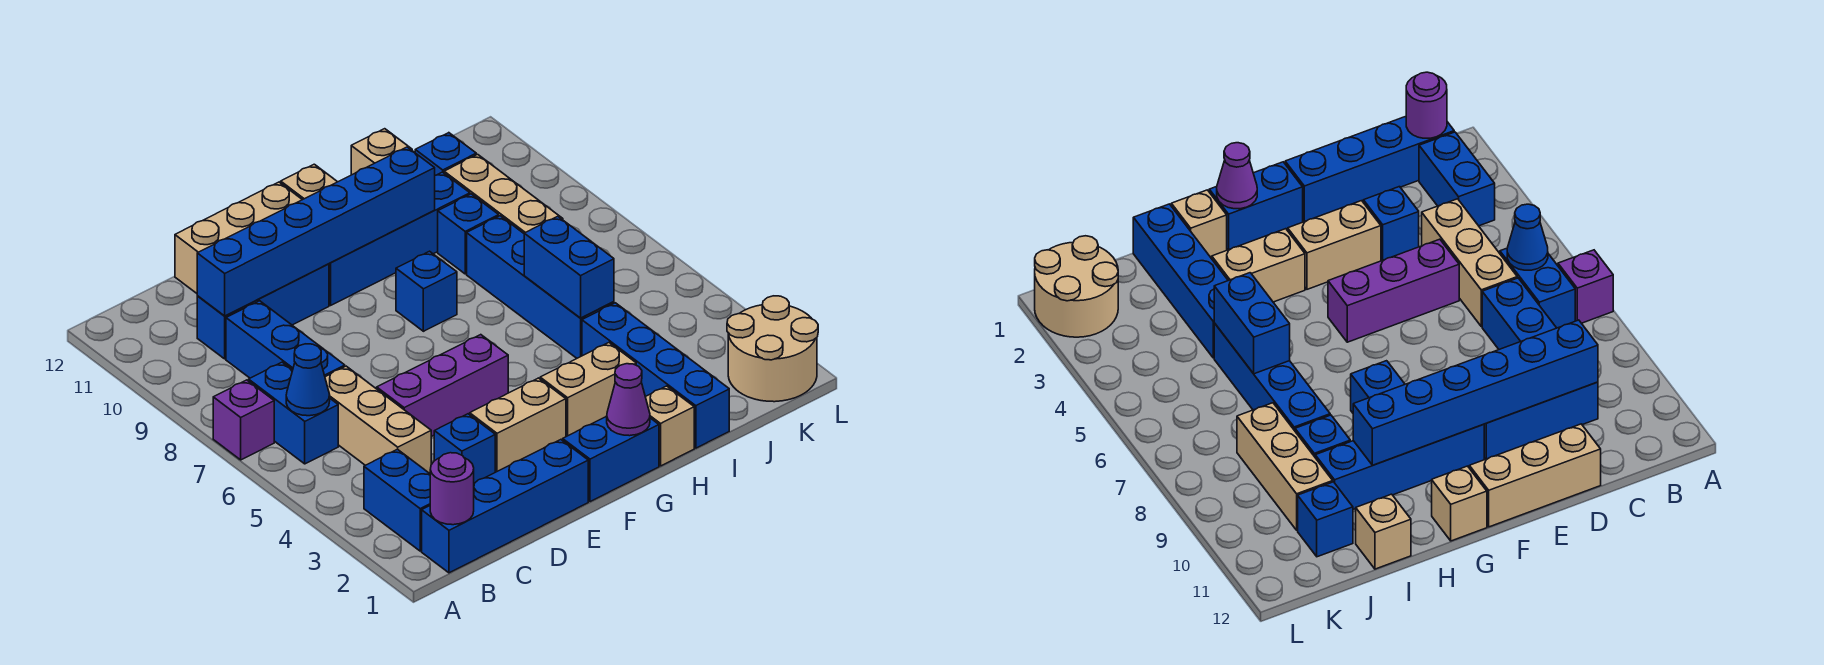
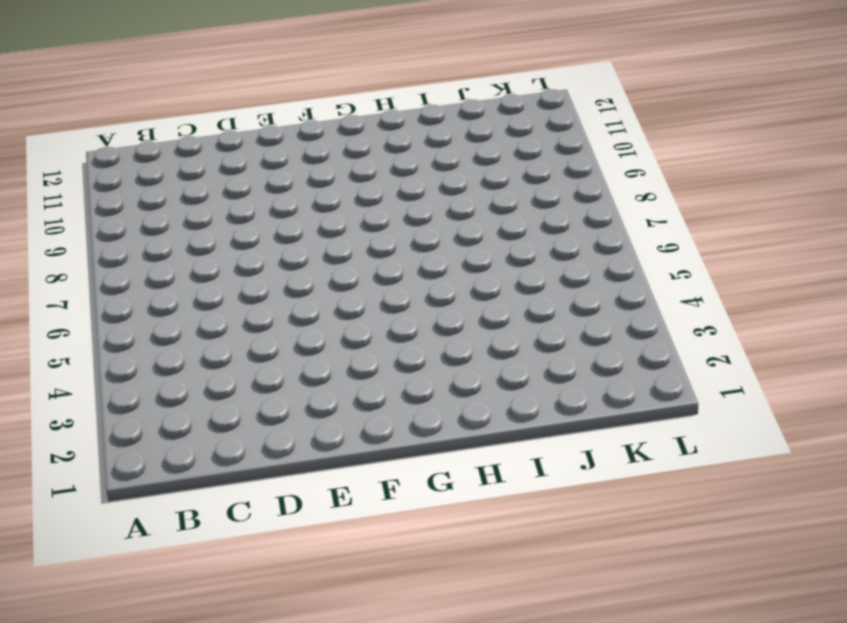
none -> purple 1x1 brick [213,380,274,460]
none -> blue 1x4 brick [422,440,588,573]
none -> blue 1x2 brick [364,449,430,551]

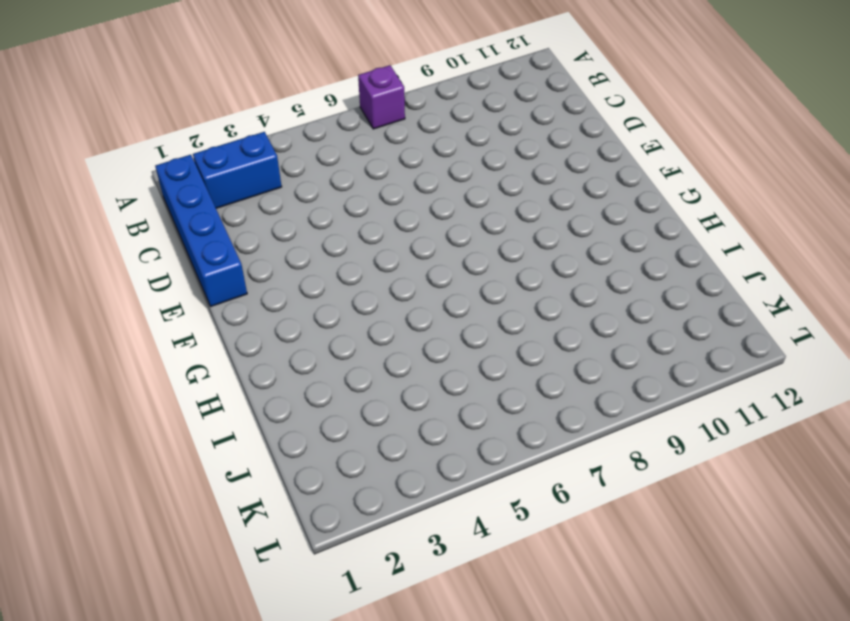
none -> blue 1x2 brick [249,362,338,464]
none -> tan 1x3 brick [325,366,431,473]
none -> blue 1x3 brick [226,301,345,378]

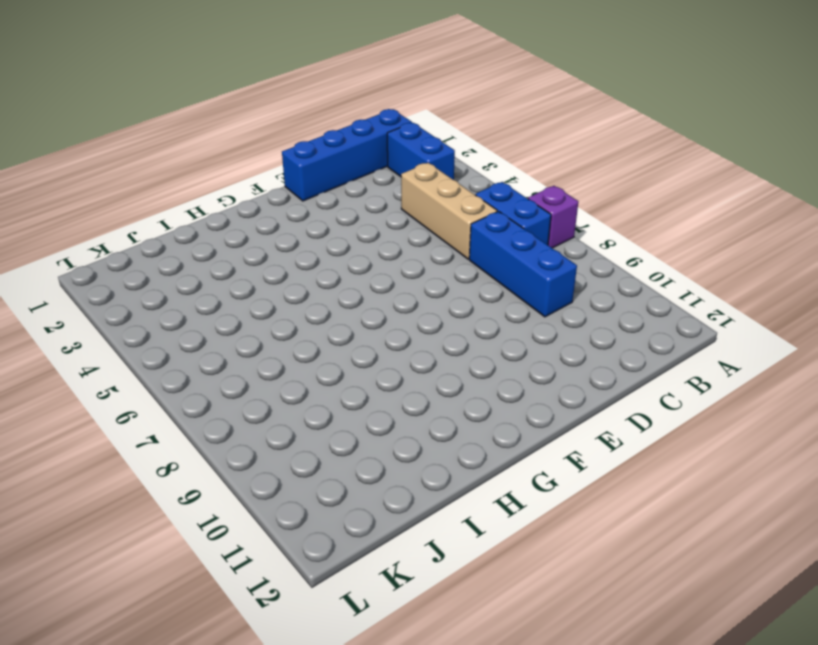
none -> blue 1x3 brick [197,264,329,359]
none -> blue 1x1 brick [434,414,495,483]
none -> purple 1x3 brick [377,335,508,437]

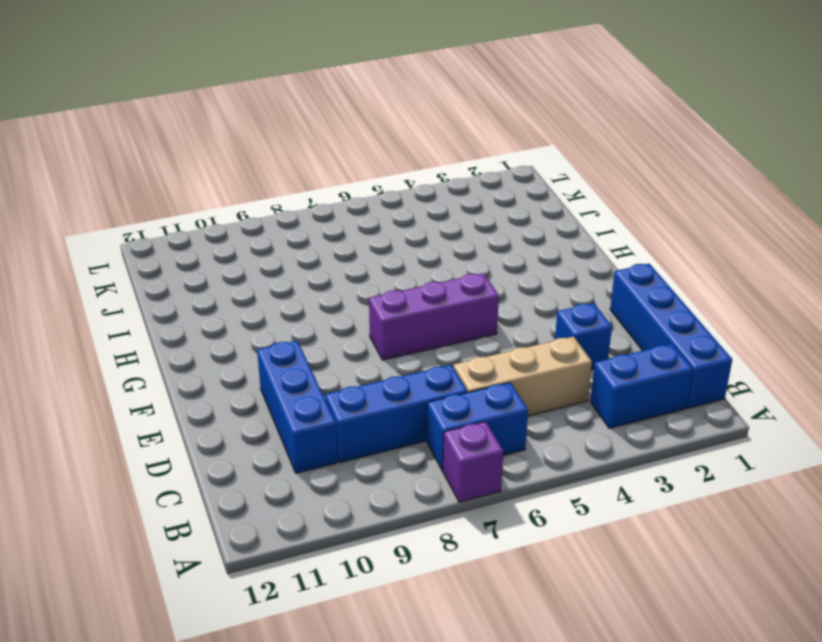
purple 1x3 brick [369,273,499,360] -> purple 1x3 brick turned to [377,335,508,437]
none -> tan 1x3 brick [175,182,302,293]
none -> tan 1x2 brick [470,378,566,472]
none -> blue 1x2 brick [563,416,659,502]

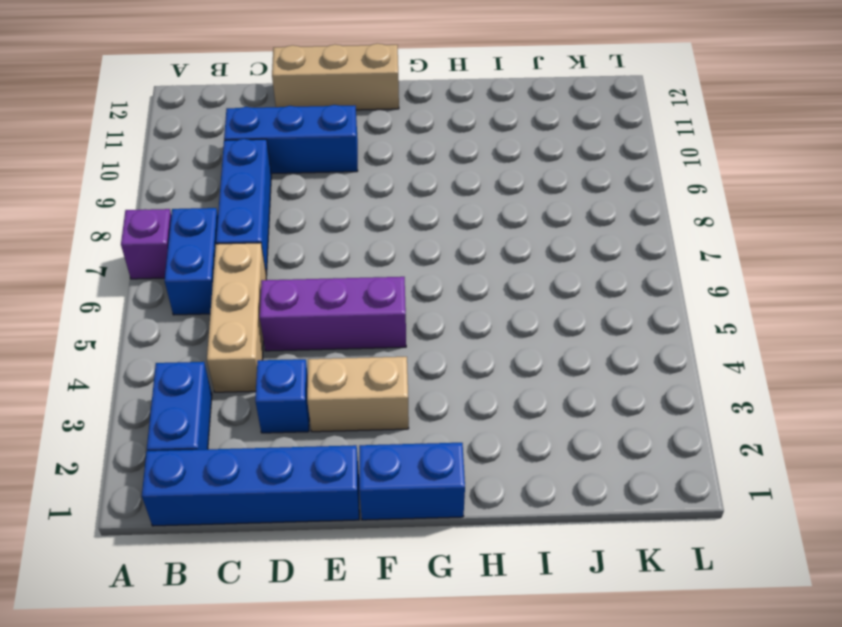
none -> blue 1x4 brick [329,172,470,305]
none -> tan 1x2 brick [540,343,636,437]
none -> blue 1x1 brick [396,251,457,331]

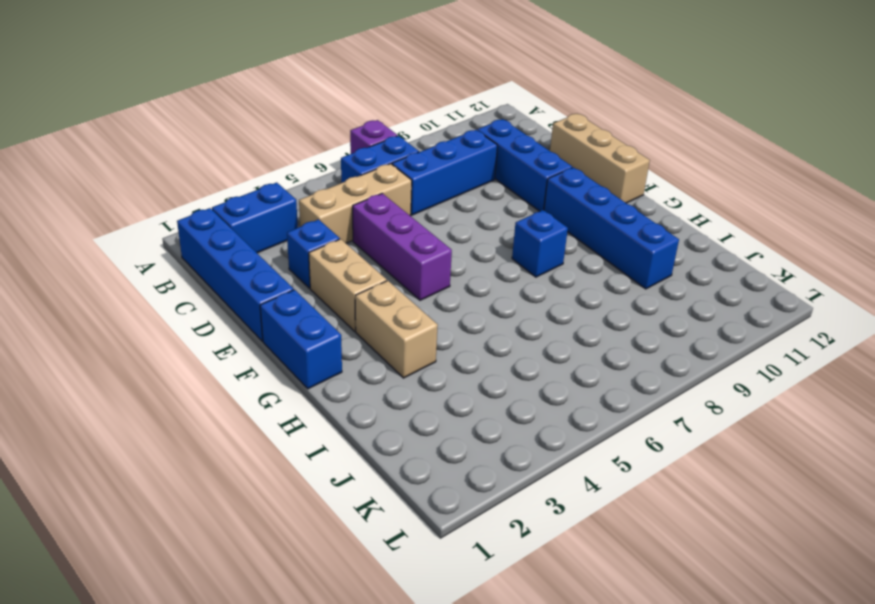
none -> tan 1x1 brick [281,164,337,200]
none -> tan 1x1 brick [646,386,694,466]
none -> blue 1x4 brick [582,303,729,448]

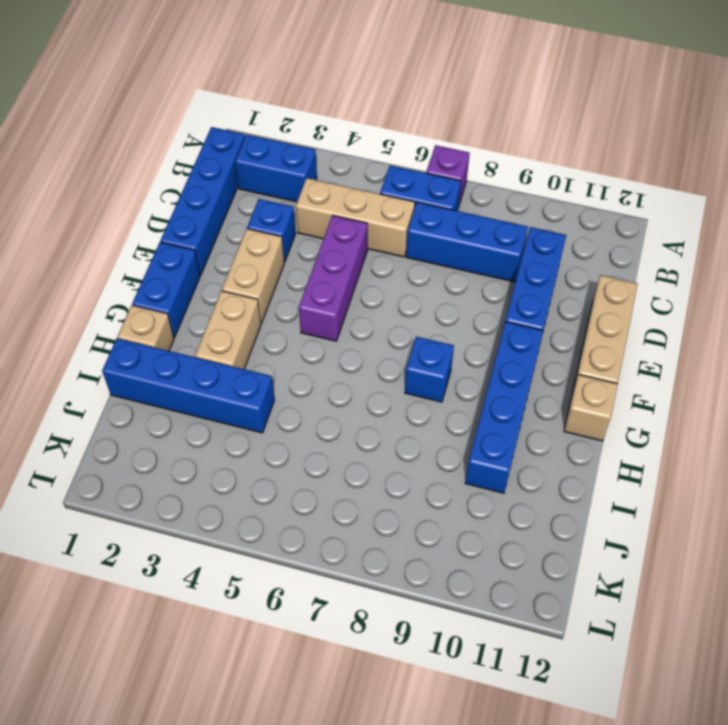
none -> blue 1x4 brick [467,216,614,358]
none -> blue 1x1 brick [438,194,499,274]
none -> tan 1x1 brick [351,129,412,175]

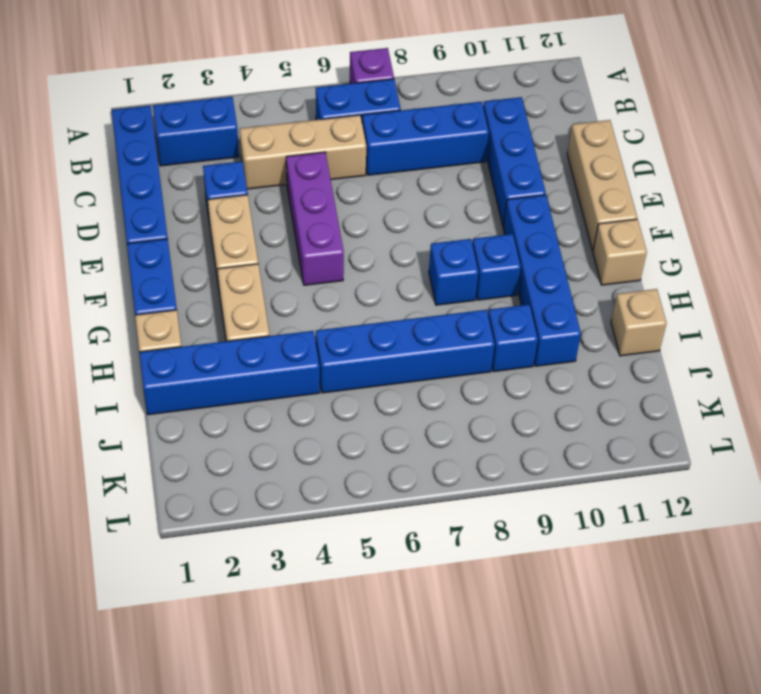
blue 1x1 brick [472,234,521,300] -> blue 1x1 brick moved to [415,133,476,175]
none -> tan 1x3 brick [444,154,563,233]
none -> tan 2x2 round brick [727,296,818,402]
none -> purple 1x1 round brick [430,453,474,525]

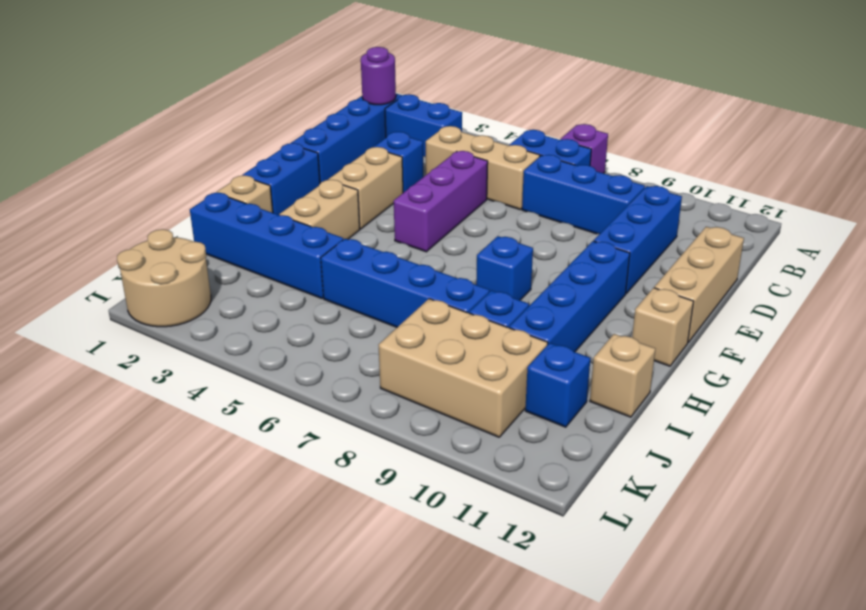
tan 2x3 brick [379,299,548,437] -> tan 1x3 brick [444,154,563,233]
none -> blue 1x1 cone [286,344,330,416]
none -> blue 1x6 brick [197,147,435,316]
none -> purple 1x1 cone [607,364,650,436]

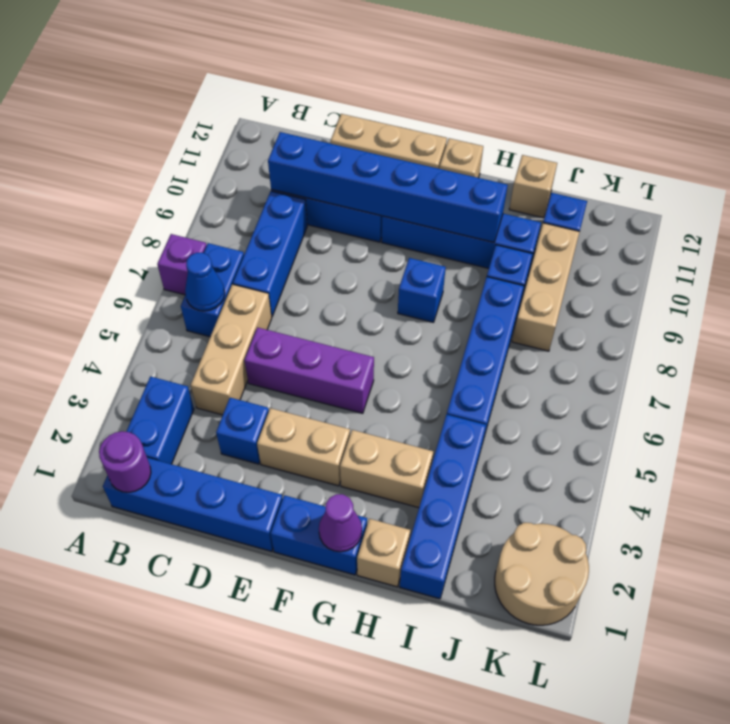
none -> blue 1x2 brick [524,216,614,318]

